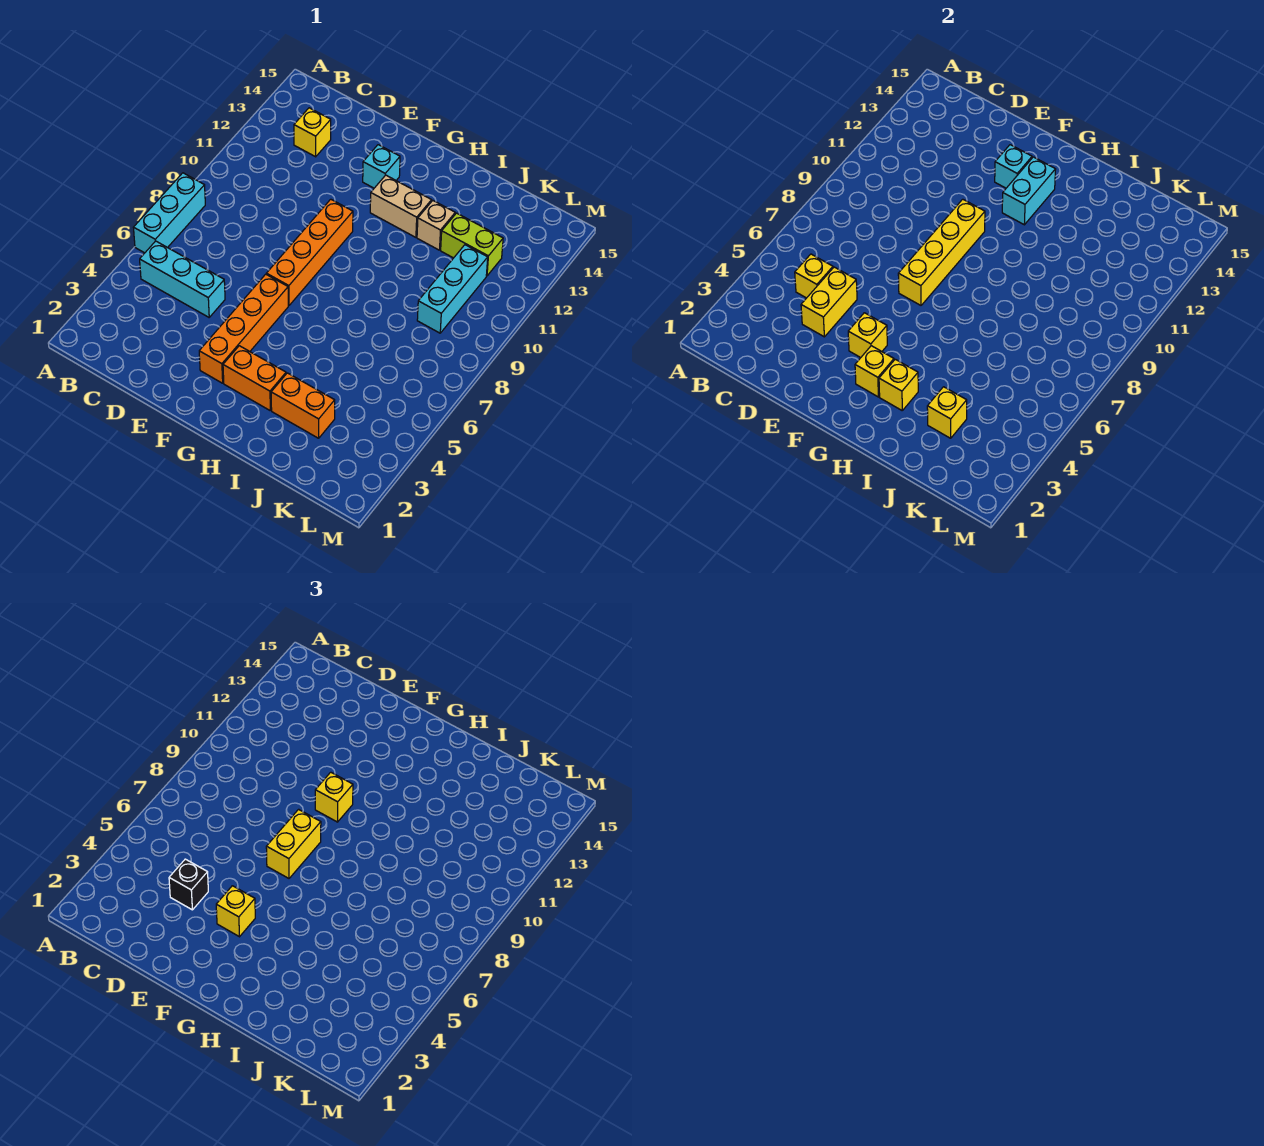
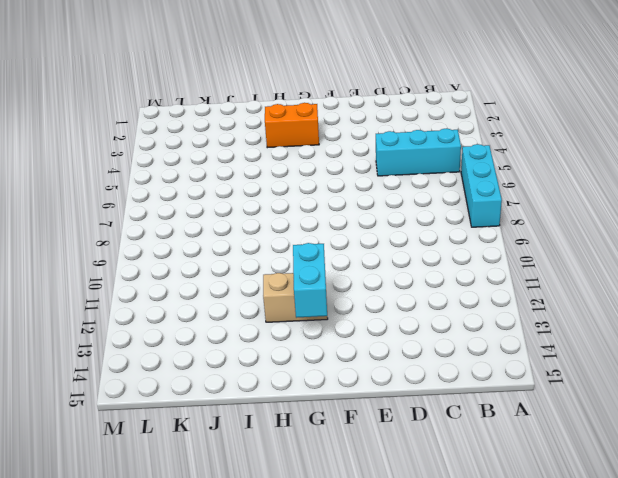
none -> yellow 1x1 brick [294,108,331,157]
none -> orange 1x4 brick [199,274,288,383]
none -> orange 1x4 brick [266,199,353,305]

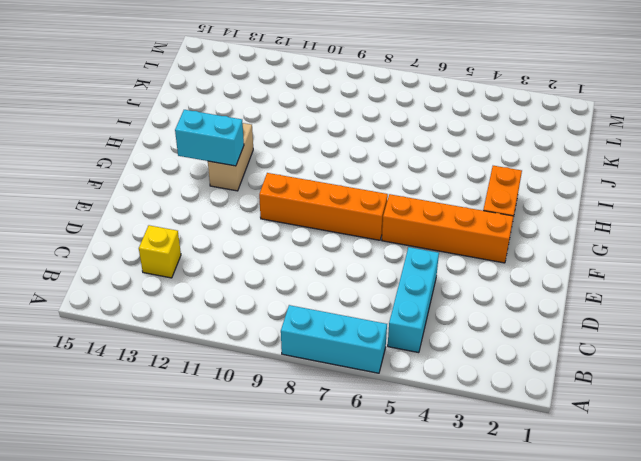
none -> cyan 1x1 brick [363,145,400,188]
none -> orange 1x2 brick [271,373,335,438]
none -> tan 1x1 brick [417,201,455,250]

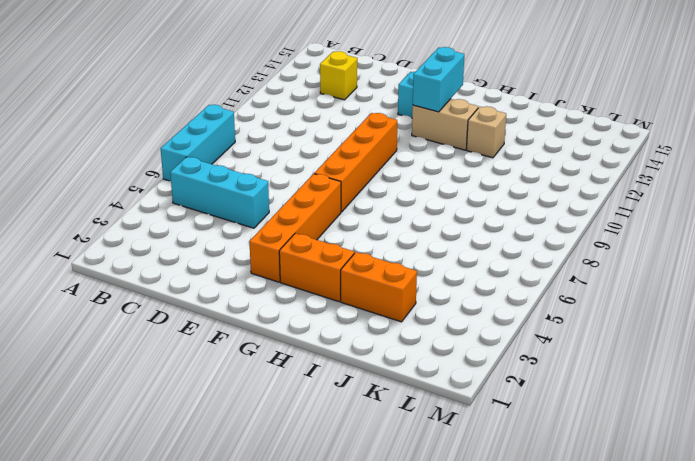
none -> lime 1x2 brick [441,213,503,276]
none -> cyan 1x3 brick [417,245,488,333]
none -> yellow 1x1 brick [795,254,833,298]

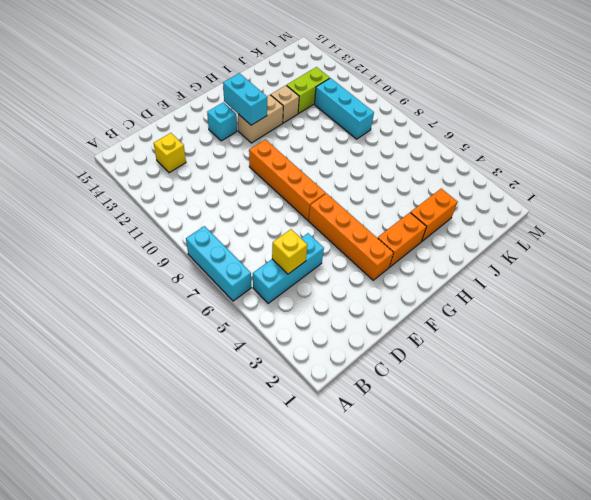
none -> yellow 1x2 brick [801,267,857,337]
none -> yellow 1x1 brick [848,313,887,358]
none -> yellow 1x4 brick [898,199,985,305]

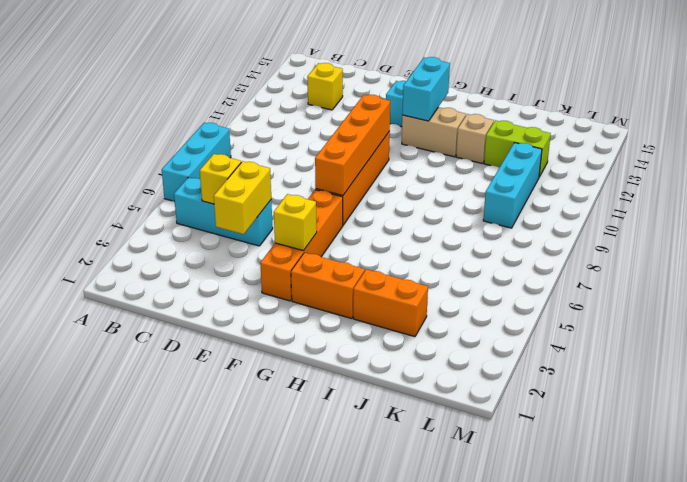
orange 1x4 brick [315,95,390,196] -> yellow 1x4 brick [898,199,985,305]
none -> cyan 1x1 brick [995,145,1032,188]
none -> yellow 1x1 brick [855,346,894,397]
none -> yellow 1x1 brick [879,359,918,410]

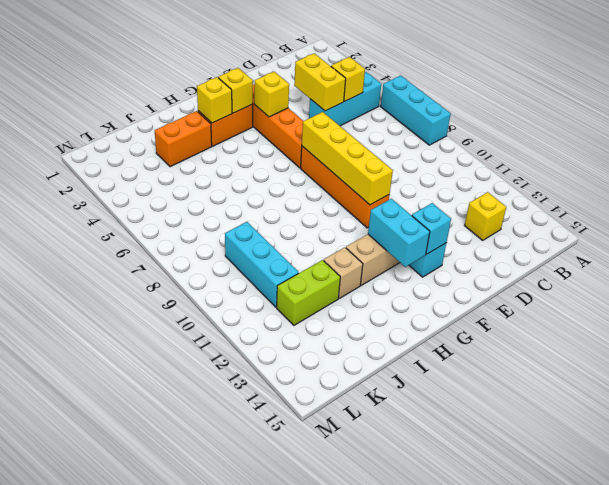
none -> yellow 1x1 brick [927,387,967,438]
none -> black 1x1 brick [169,859,208,910]
none -> yellow 1x1 brick [216,886,255,937]

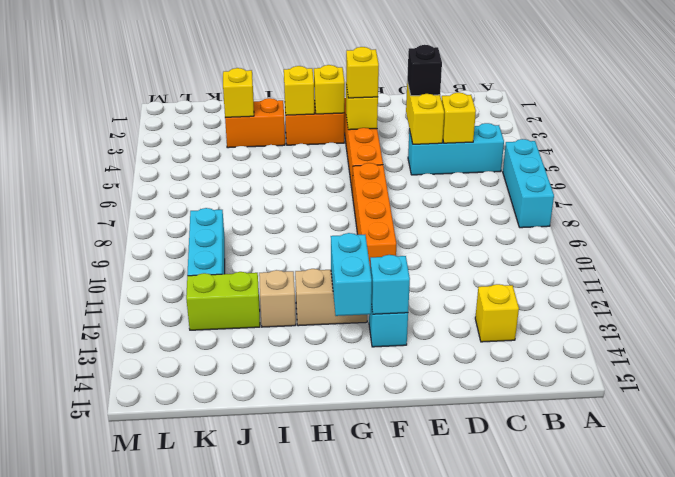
none -> yellow 1x4 brick [898,199,985,305]
none -> yellow 1x2 brick [266,809,321,878]
none -> yellow 1x1 brick [315,772,353,822]

